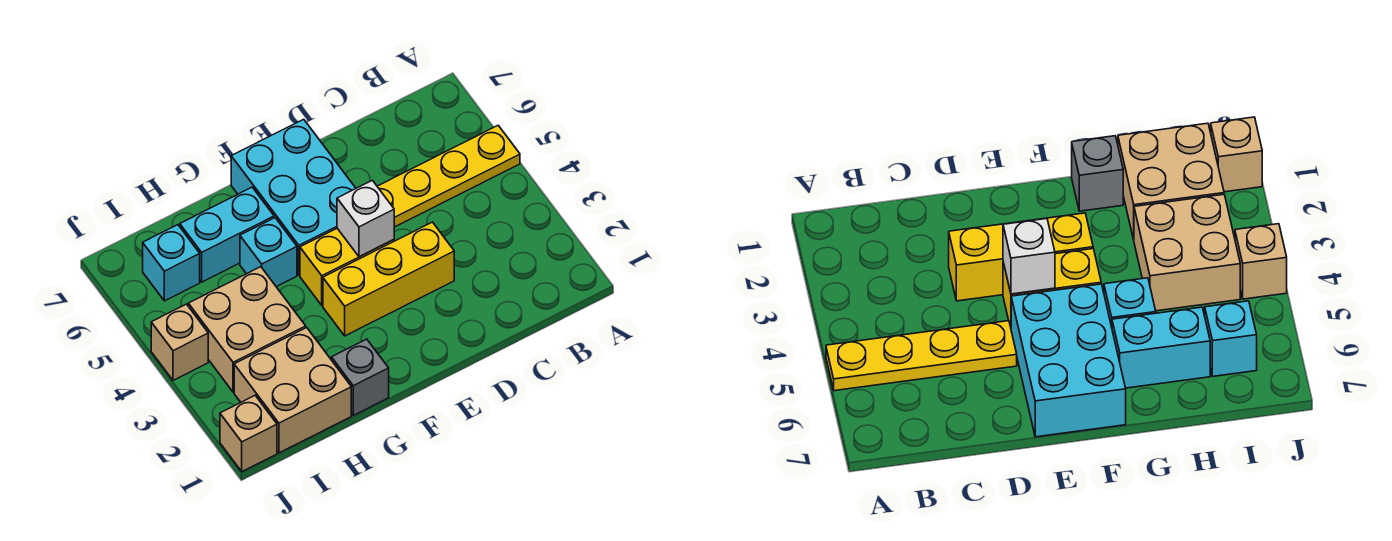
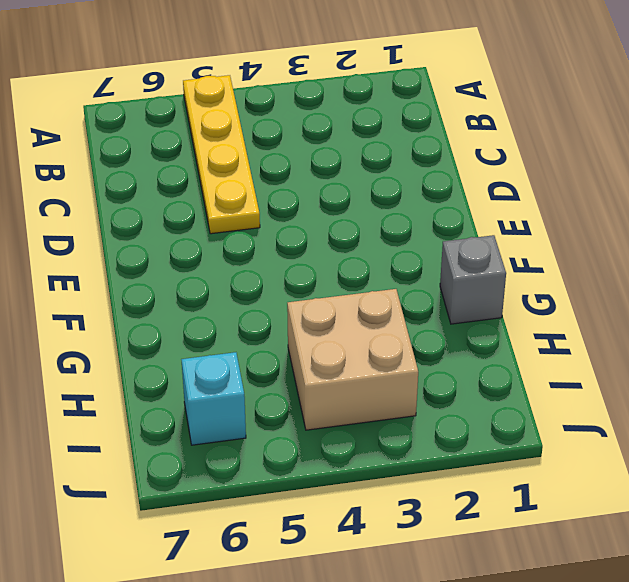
none -> yellow 1x3 brick [323,222,454,336]
none -> yellow 1x2 brick [300,228,394,305]
none -> cyan 2x3 brick [231,119,356,275]

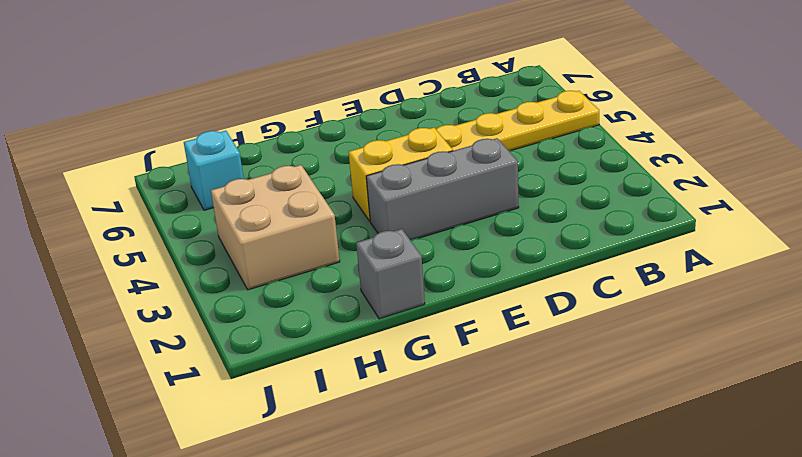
grey 1x3 brick [366,138,519,240] -> yellow 1x3 brick [323,222,454,336]
none -> cyan 2x3 brick [231,119,356,275]
none -> cyan 1x1 brick [240,218,297,287]
none -> cyan 1x2 brick [180,187,274,282]

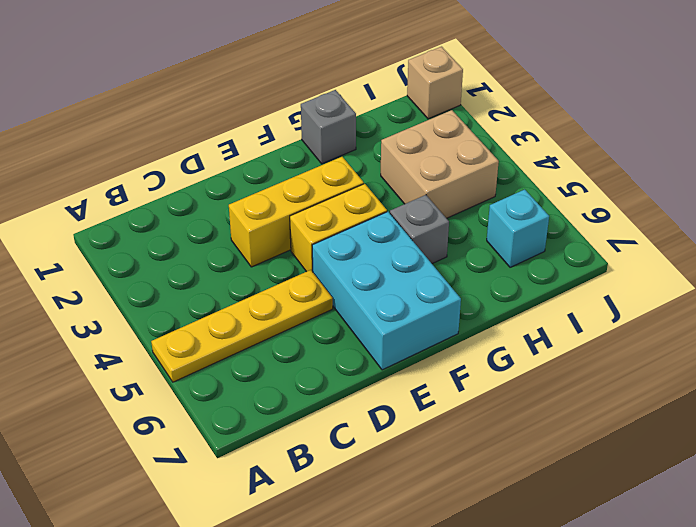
grey 1x1 brick [390,195,449,264] -> cyan 1x1 brick [240,218,297,287]
none -> cyan 1x2 brick [180,187,274,282]
none -> tan 2x2 brick [234,328,351,453]
none -> tan 1x1 brick [151,304,208,380]

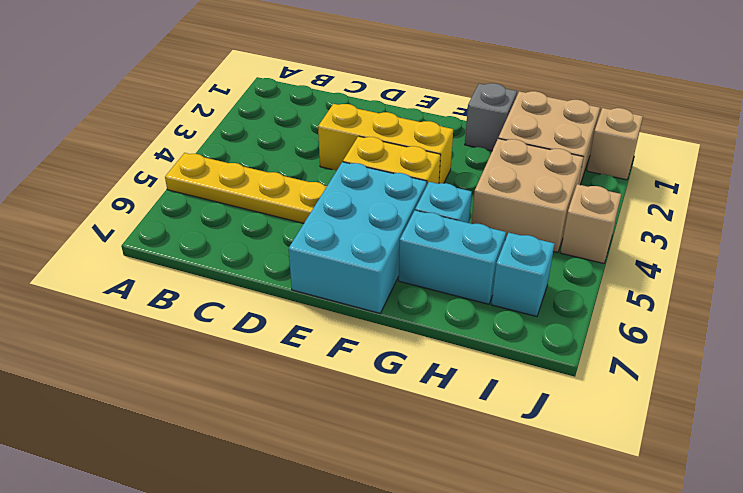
none -> white 1x1 brick [337,180,394,257]

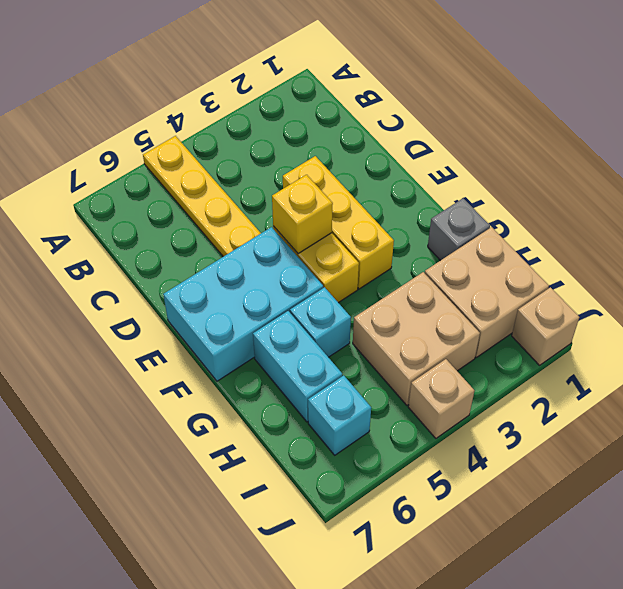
yellow 1x1 brick [272,175,333,254] -> white 1x1 brick [337,180,394,257]

